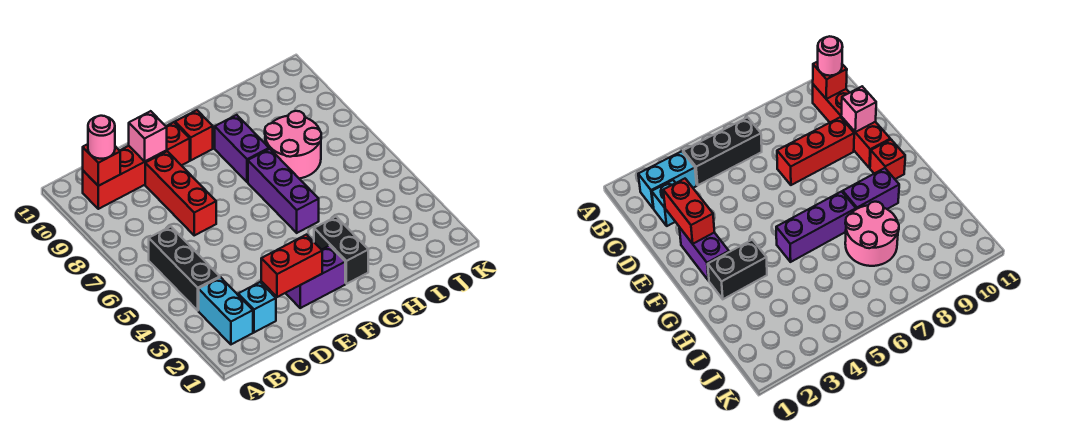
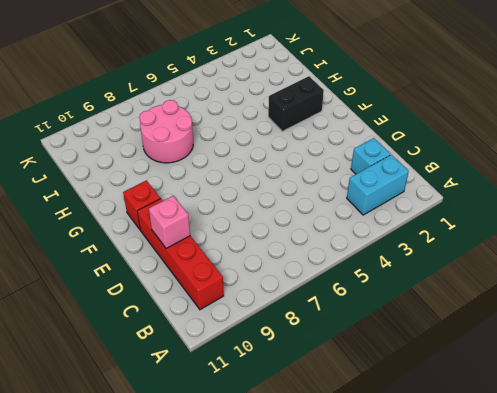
none -> black 1x3 brick [149,226,220,310]
none -> red 1x3 brick [145,151,216,235]
none -> purple 1x2 brick [286,246,345,308]

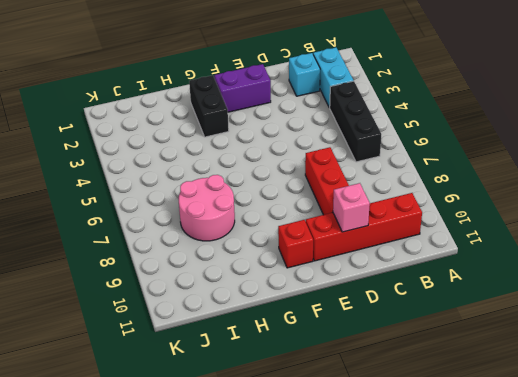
none -> purple 1x3 brick [248,149,319,233]
none -> purple 1x2 brick [215,115,269,182]
none -> red 1x1 brick [83,144,120,186]

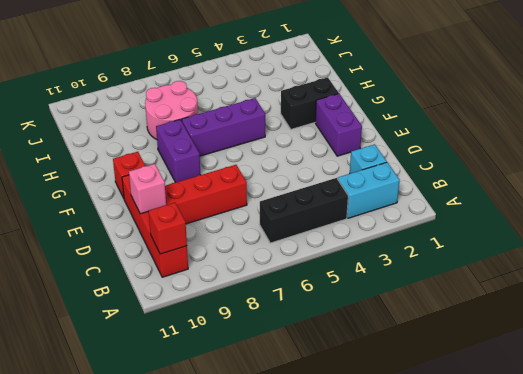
purple 1x2 brick [156,120,200,183] -> purple 1x2 brick turned to [215,115,269,182]
none -> red 1x2 brick [261,235,322,297]
none -> pink 1x1 round brick [88,116,115,159]

